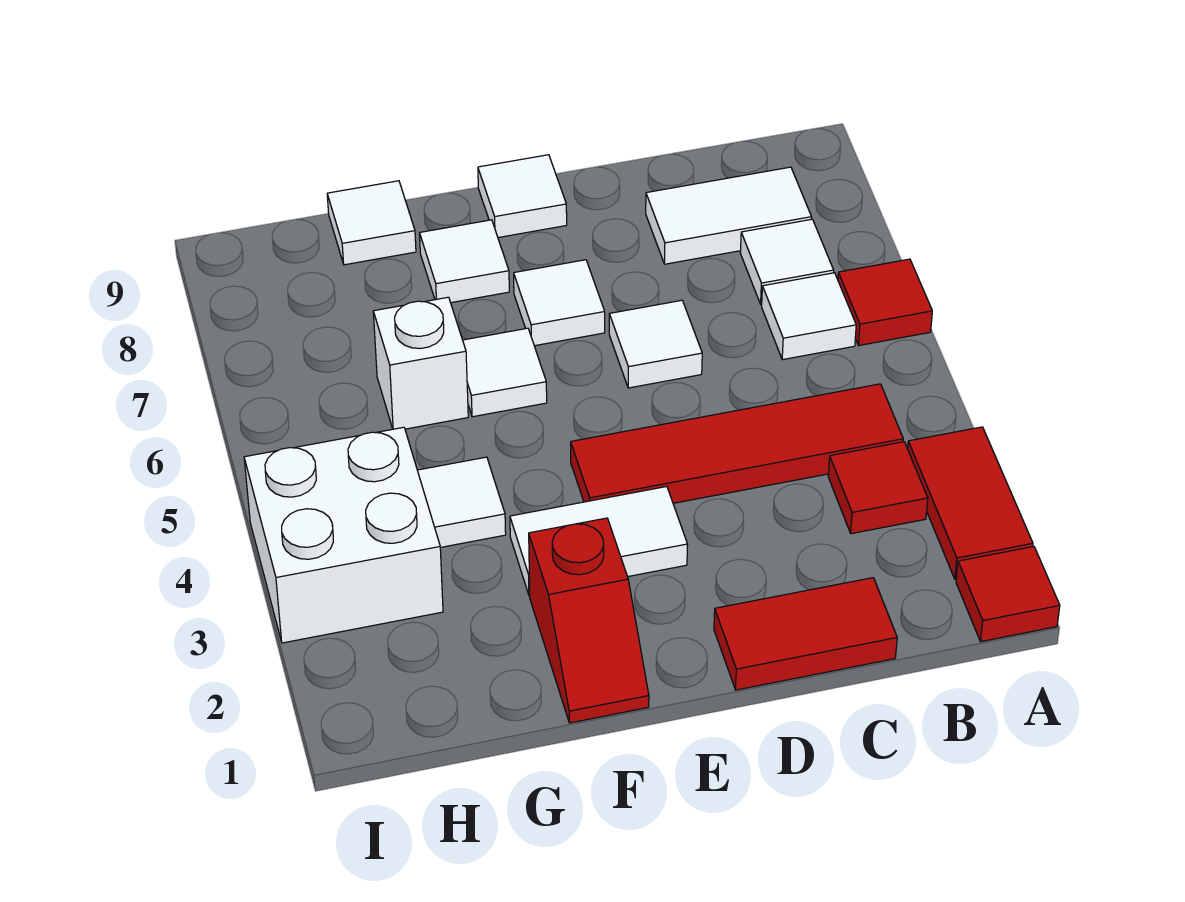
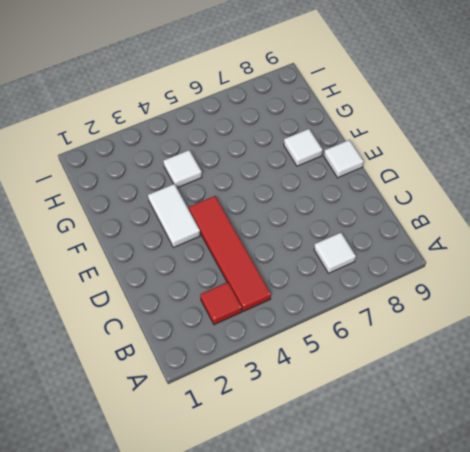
none -> red 1x1 tile [956,546,1060,642]
none -> red 1x2 tile [908,427,1033,579]
none -> red 1x1 tile [838,259,932,345]

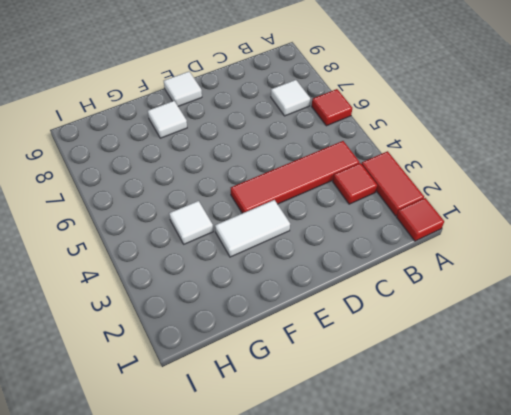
none -> white 1x1 tile [762,273,856,360]
none -> white 1x2 tile [646,167,812,264]
none -> red 1x2 tile [714,578,897,690]

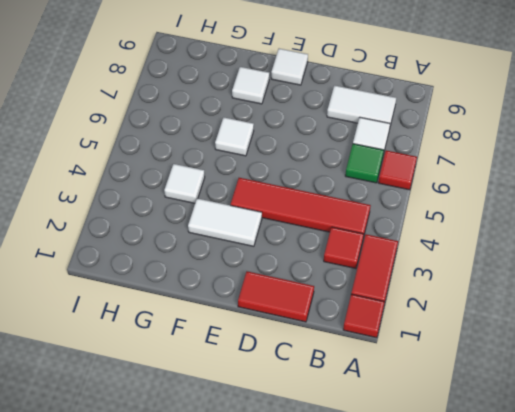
green 1x1 tile [345,144,384,183] -> white 1x1 tile [762,273,856,360]
none -> white 1x1 tile [609,300,702,388]
none -> white 1x1 tile [514,260,605,346]
none -> red 1x2 slope [529,518,649,723]

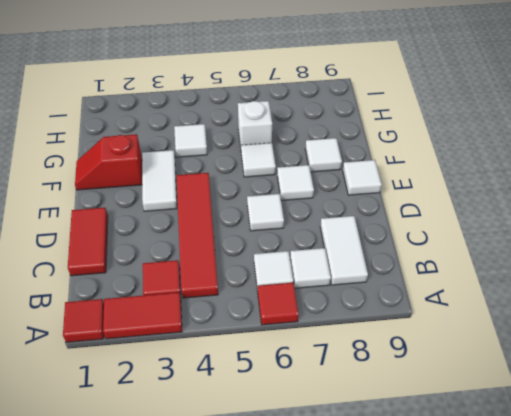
none -> white 1x1 tile [327,181,416,265]
none -> white 2x2 brick [244,427,443,643]

